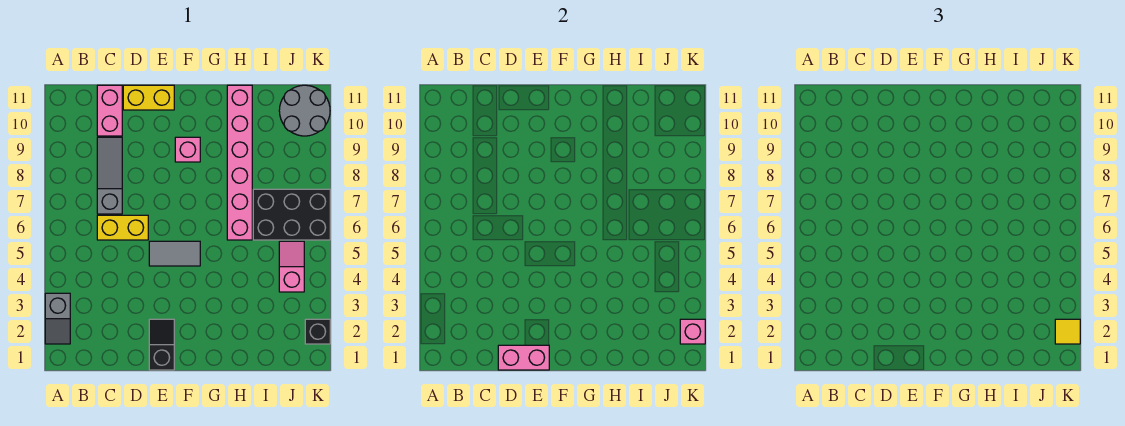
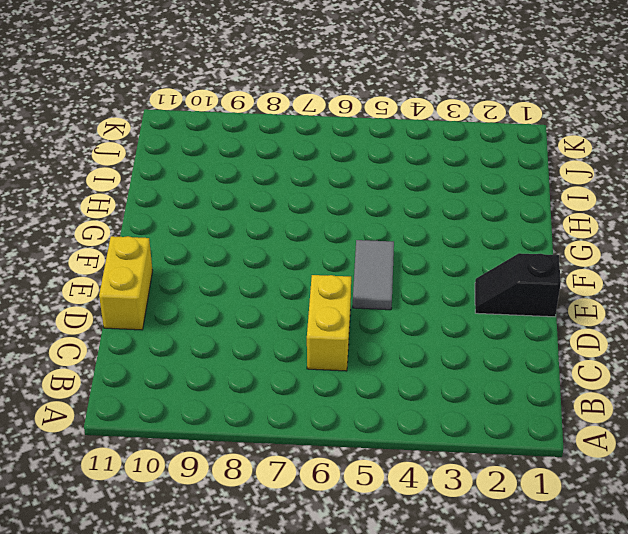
none -> grey 1x2 slope [45,293,70,344]
none -> grey 1x3 slope [97,137,122,214]
none -> pink 1x2 brick [97,85,122,136]

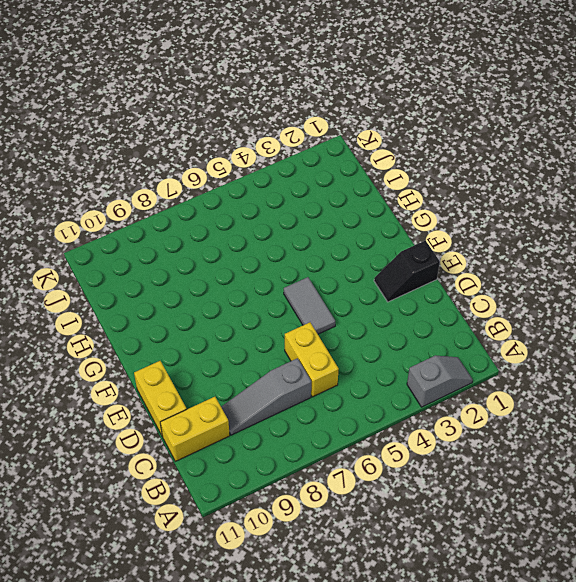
yellow 1x2 brick [160,397,230,461] -> pink 1x2 brick [97,85,122,136]
none -> pink 1x1 brick [175,137,200,162]
none -> pink 1x6 brick [227,85,252,240]
none -> black 2x3 brick [253,189,330,240]

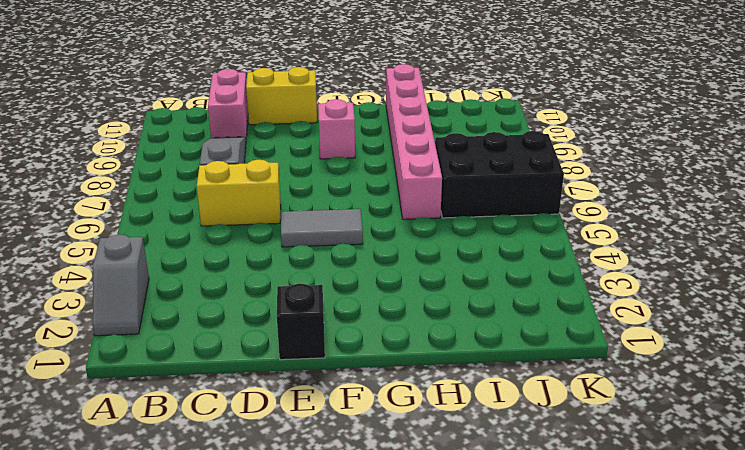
none -> pink 1x2 slope [279,241,304,292]
none -> grey 2x2 round brick [279,85,330,136]
none -> black 1x1 brick [305,319,330,344]

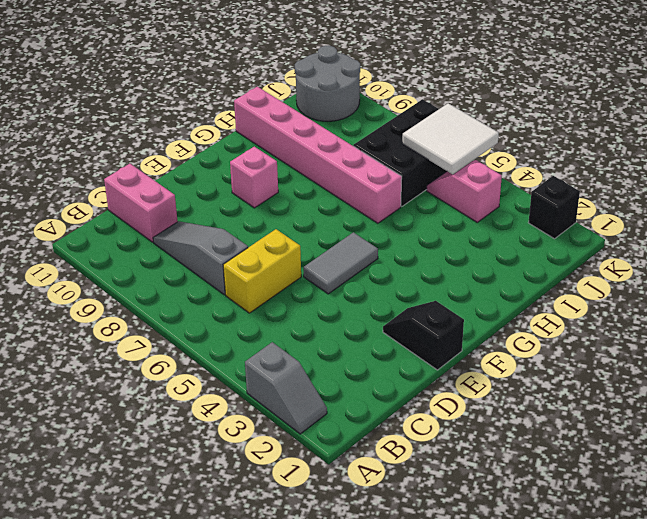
white 2x2 tile [402,103,499,174] -> none
none -> yellow 1x2 brick [123,85,174,110]
none -> pink 1x2 brick [498,345,549,370]
none -> pink 1x1 brick [680,319,705,344]

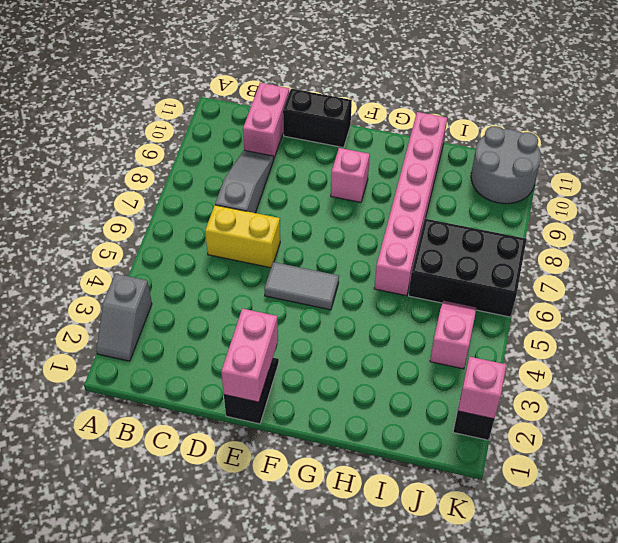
black 1x2 brick [283,89,352,148] -> yellow 1x2 brick [123,85,174,110]
pink 1x2 brick [221,309,278,402] -> pink 1x2 brick turned to [498,345,549,370]
none -> yellow 1x1 tile [1055,319,1080,344]

